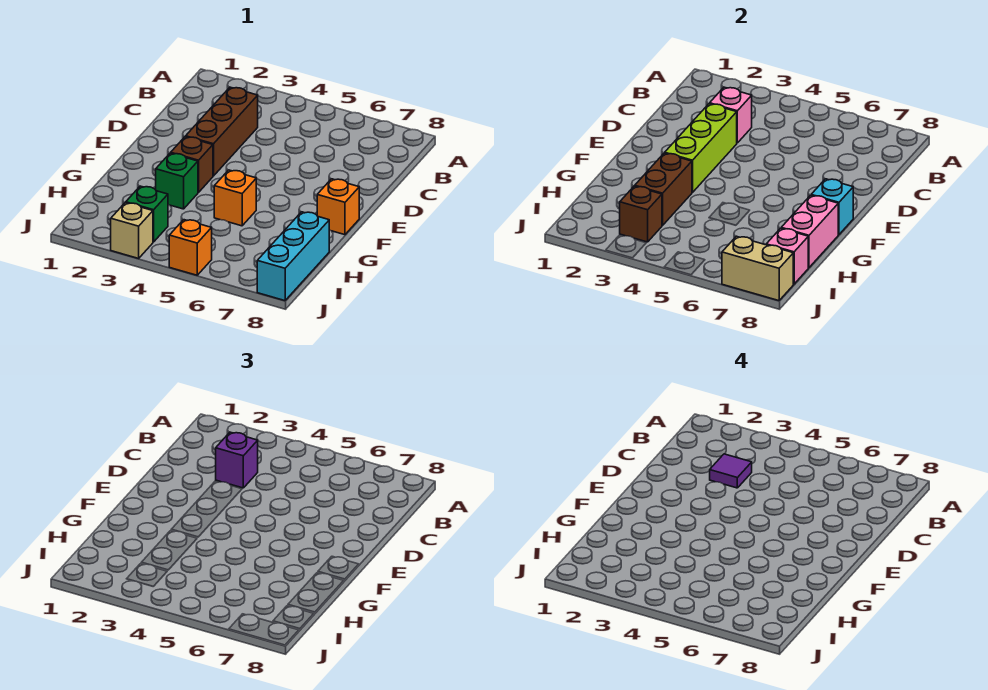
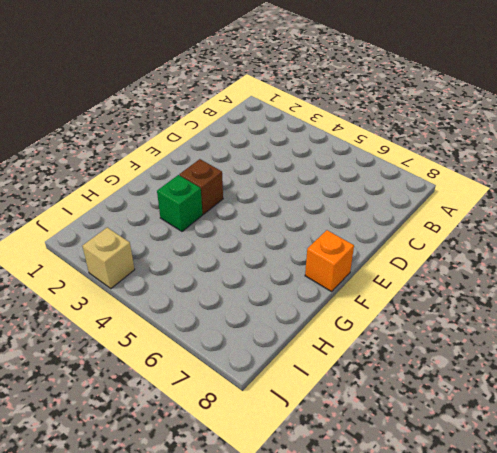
none -> brown 1x3 brick [186,87,258,176]
none -> orange 1x1 brick [214,170,256,226]
none -> cyan 1x3 brick [257,212,329,301]

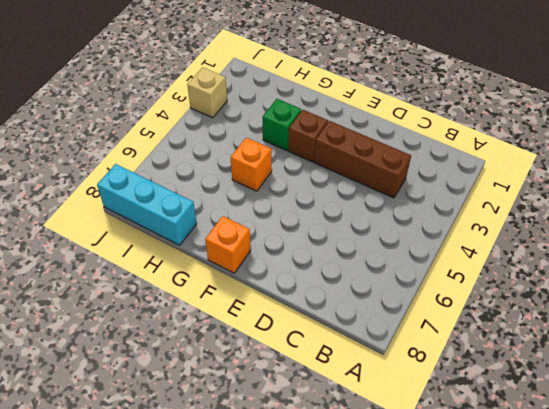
none -> green 1x1 brick [126,186,168,242]
none -> orange 1x1 brick [169,220,212,275]
none -> pink 1x1 brick [710,87,752,143]

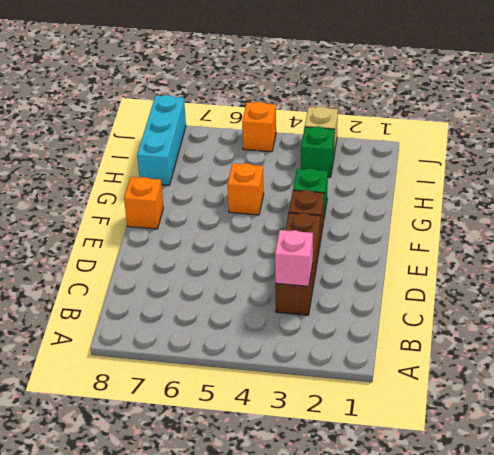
none -> lime 1x3 brick [665,104,737,193]
none -> cyan 1x1 brick [811,179,853,235]
none -> brown 1x2 brick [635,153,692,226]

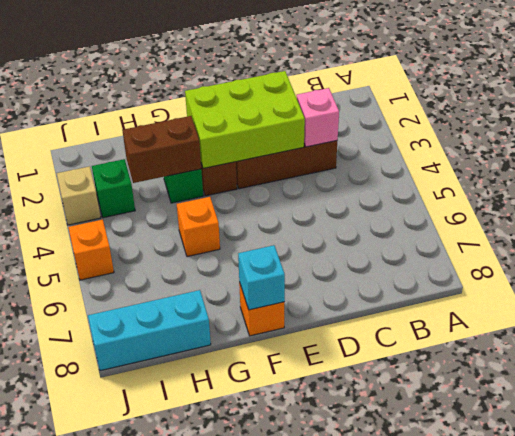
lime 2x3 brick [185,71,305,168] -> lime 1x3 brick [665,104,737,193]
none -> pink 1x2 brick [781,195,838,268]
none -> brown 1x1 brick [620,186,662,242]
none -> pink 1x1 brick [766,228,808,284]

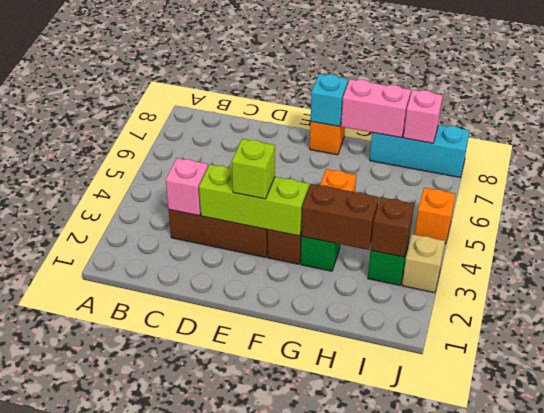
lime 1x1 brick [232,139,275,199] -> none
none -> tan 1x2 brick [722,236,793,301]
none -> purple 1x1 brick [216,432,258,488]
none -> purple 1x1 tile [710,454,752,488]

